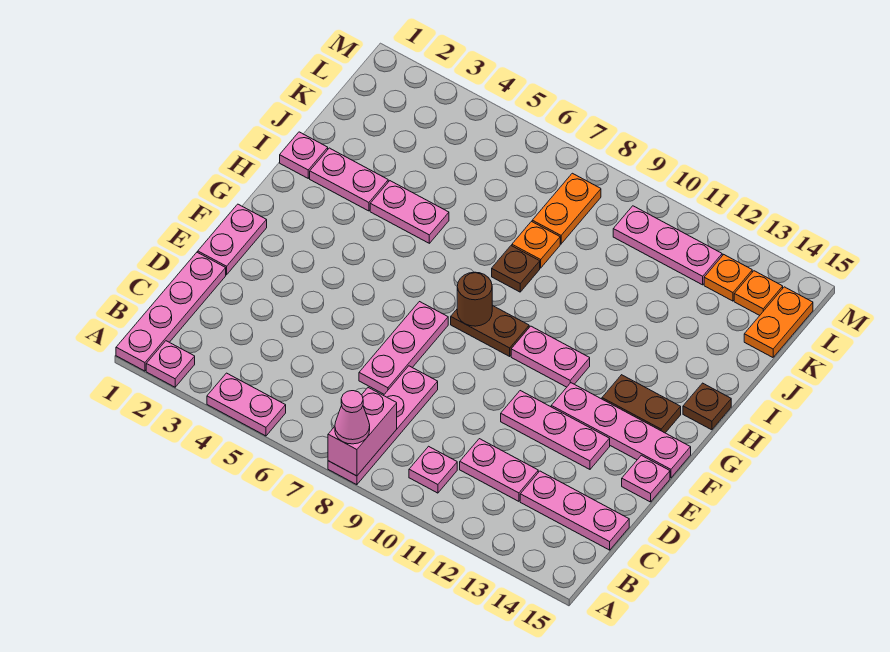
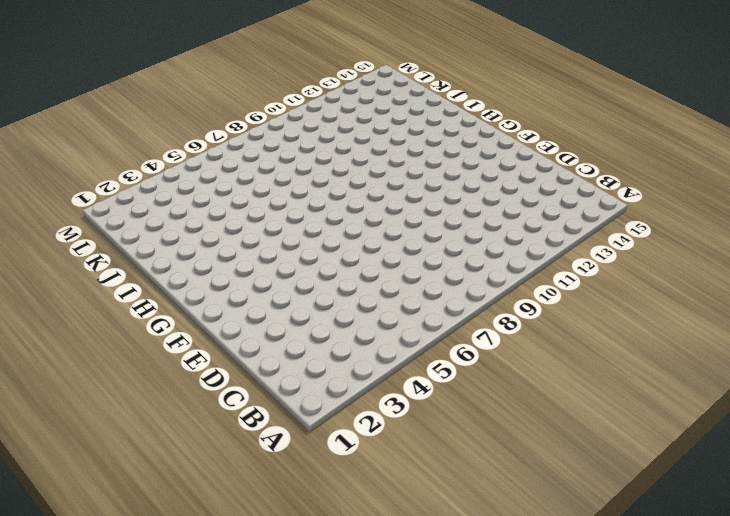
none -> pink 1x4 plate [116,252,226,371]
none -> pink 1x1 plate [146,341,195,387]
none -> pink 1x2 plate [207,373,286,436]

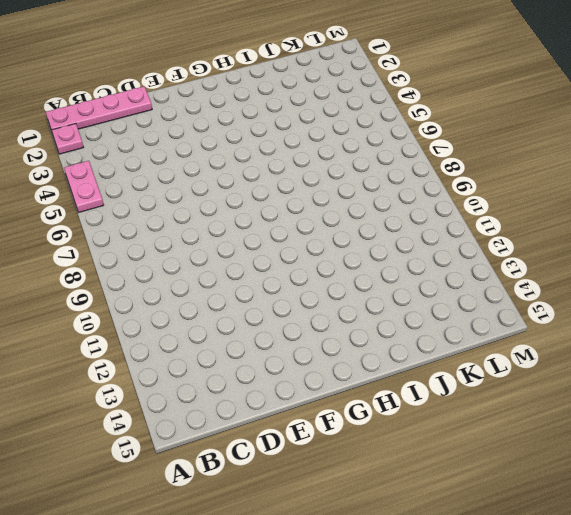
none -> pink 1x4 plate [328,366,438,485]
none -> pink 1x1 plate [409,446,457,493]
none -> pink 1x2 plate [460,439,538,501]

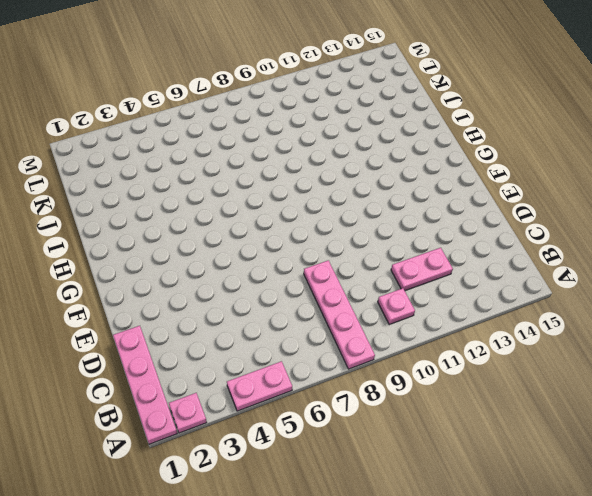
none -> pink 1x3 plate [520,471,629,550]
none -> pink 1x3 plate [359,302,448,394]
none -> pink 1x2 plate [198,204,267,275]

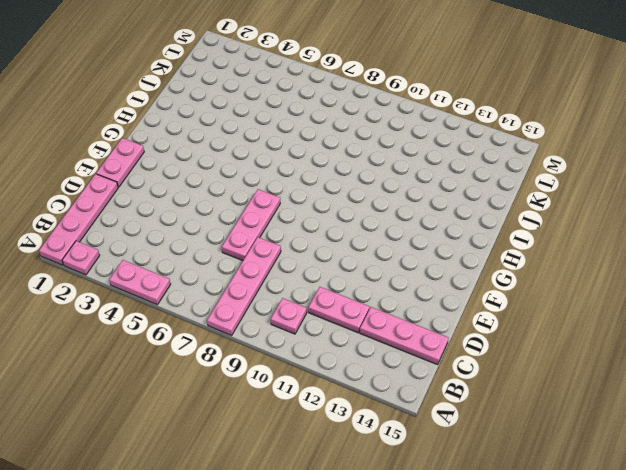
none -> pink 1x3 plate [501,391,610,469]
none -> pink 1x1 plate [622,455,670,502]
none -> pink 1x4 plate [551,383,691,478]

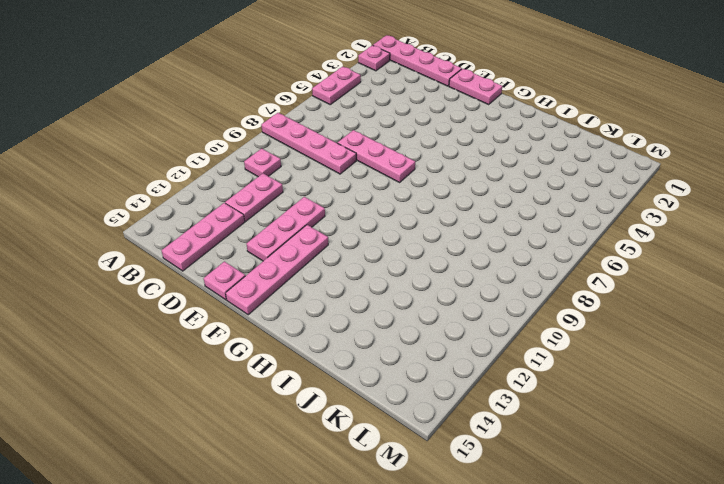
none -> brown 1x2 plate [451,306,529,356]
none -> pink 1x2 plate [511,326,590,387]
none -> brown 1x2 plate [602,375,681,433]

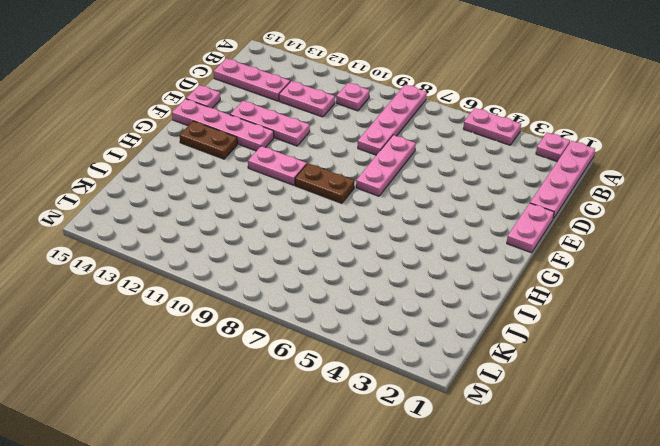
none -> brown 1x1 plate [683,383,731,430]
none -> pink 1x1 plate [280,132,328,178]
none -> pink 1x2 plate [310,148,388,211]

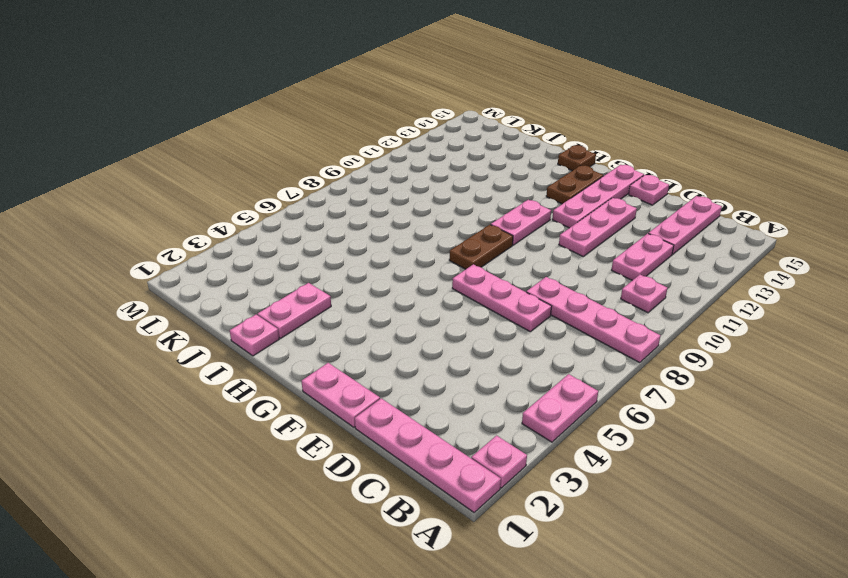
none -> pink 1x2 plate [370,181,449,243]
none -> brown 1x1 plate [492,246,540,292]
none -> orange 1x1 plate [512,222,560,268]

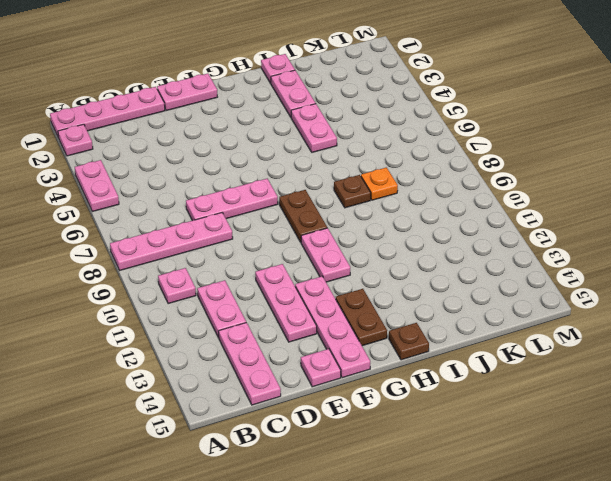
none -> orange 1x2 plate [532,173,601,244]
none -> orange 1x2 plate [744,287,813,357]
none -> pink 1x3 plate [613,206,722,285]

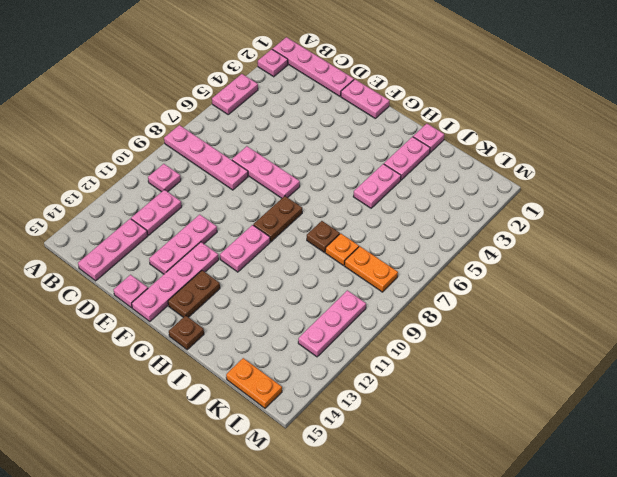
none -> orange 1x1 plate [704,255,752,301]
none -> orange 1x1 plate [734,271,783,315]
none -> pink 1x2 brick [328,388,397,476]

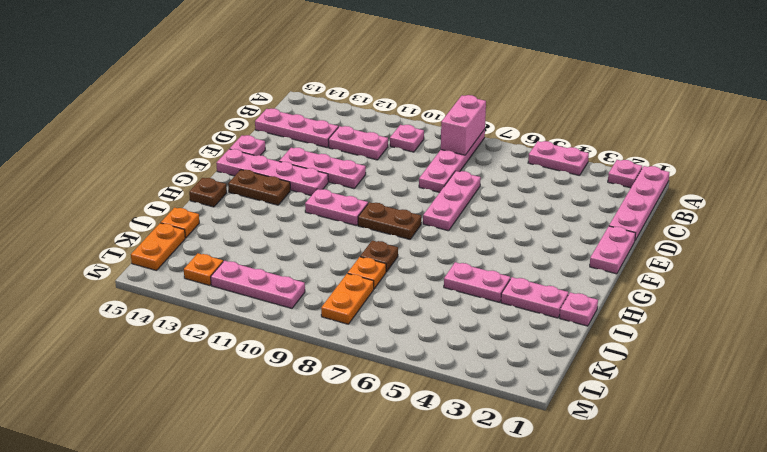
orange 1x1 plate [161,208,199,238] -> orange 1x1 plate moved to [734,271,783,315]
none -> brown 1x1 round brick [457,272,493,326]
none -> pink 1x1 cone [335,391,370,444]

